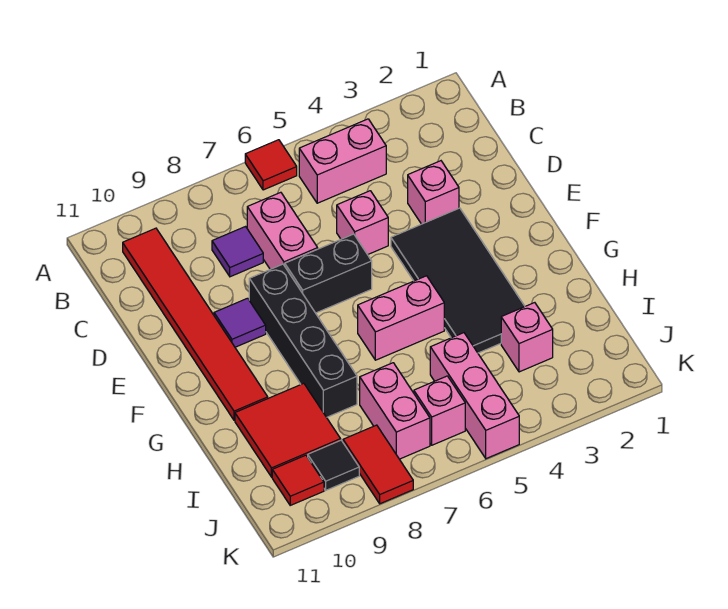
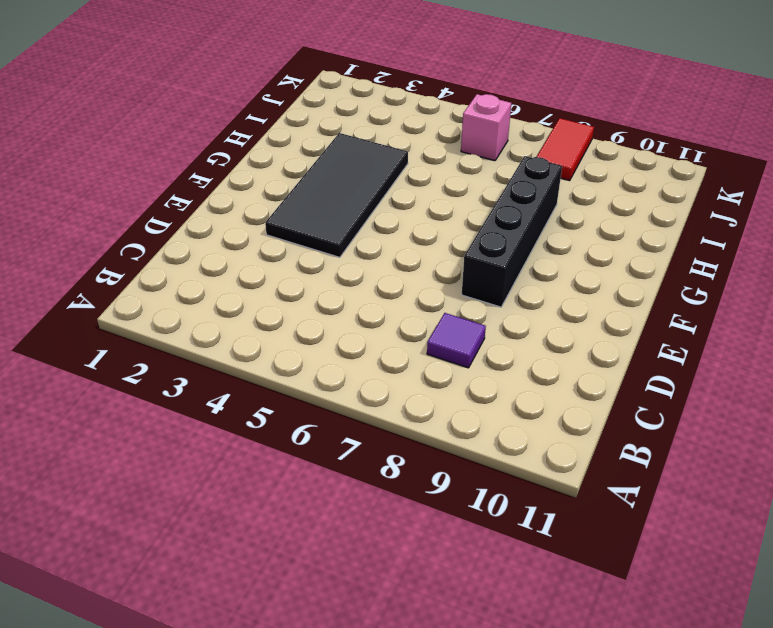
none -> red 1x1 tile [245,140,297,190]
none -> pink 1x2 brick [299,119,386,203]
none -> red 1x6 tile [123,228,268,420]

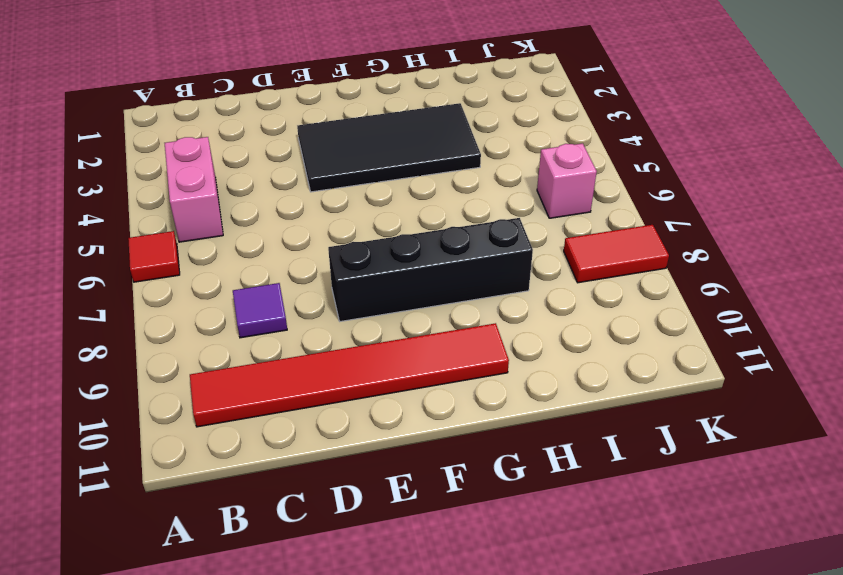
none -> pink 1x2 brick [247,192,318,269]
none -> pink 1x1 brick [408,161,459,224]
none -> pink 1x1 brick [337,191,388,255]

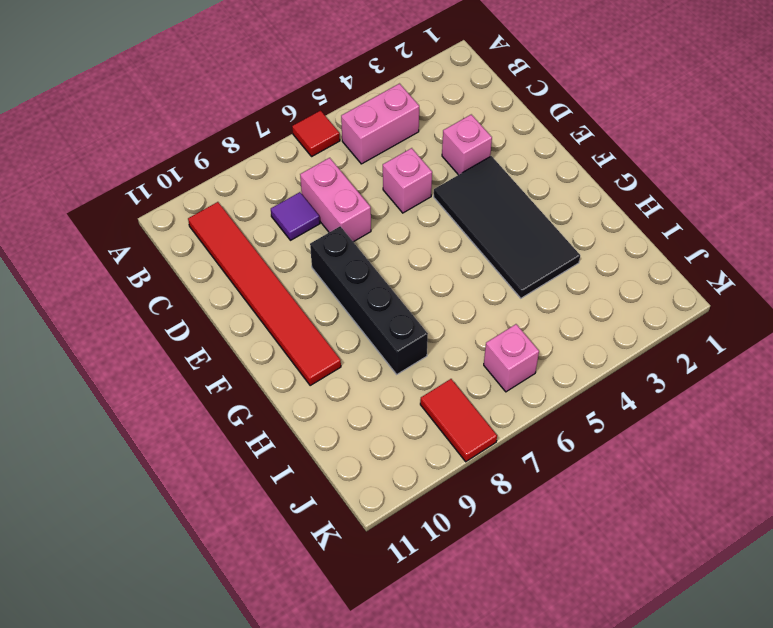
none -> black 1x2 brick [285,234,372,313]
none -> purple 1x1 tile [214,298,266,347]
none -> pink 1x2 brick [358,276,444,360]

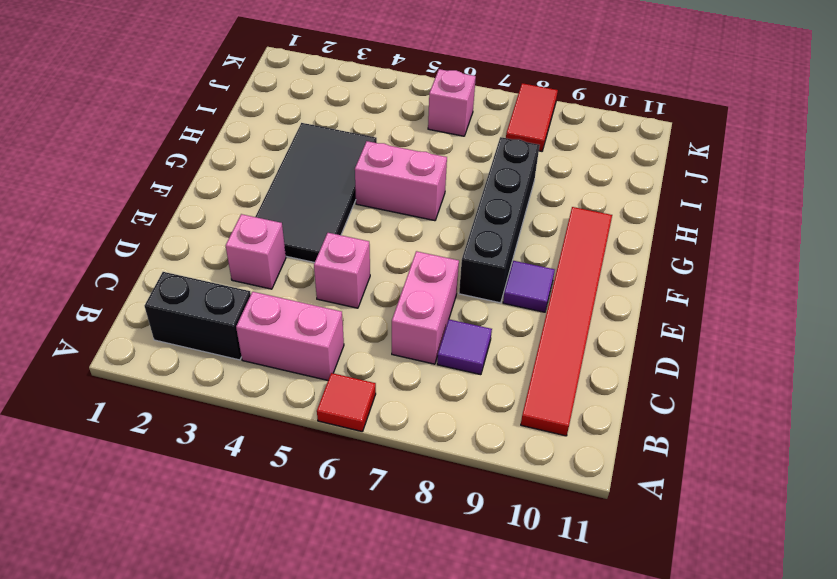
black 1x2 brick [144,272,251,360] -> black 1x2 brick moved to [285,234,372,313]
none -> red 2x2 tile [235,383,341,477]
none -> pink 1x1 brick [501,303,553,372]
none -> pink 1x3 brick [430,333,519,459]

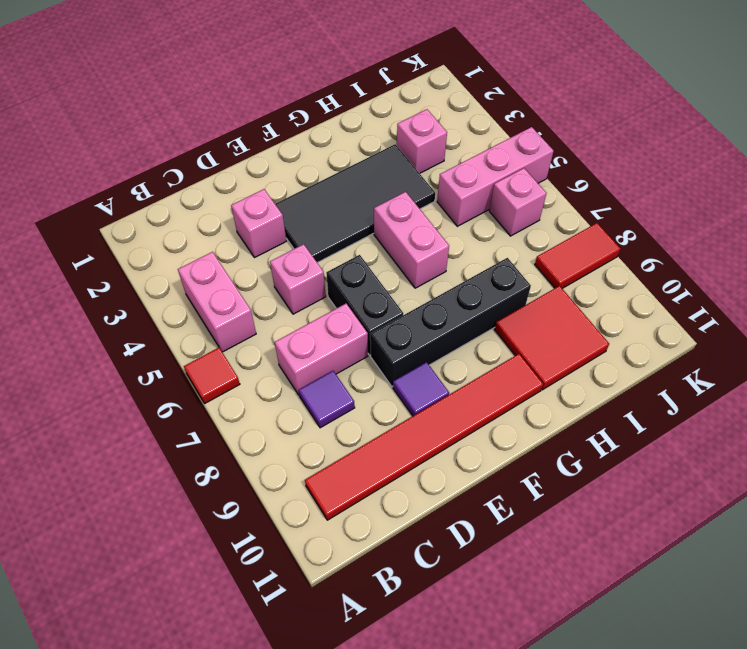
none -> pink 1x2 brick [360,363,430,459]
none -> black 1x1 tile [308,440,359,490]
none -> red 1x1 tile [272,455,324,505]

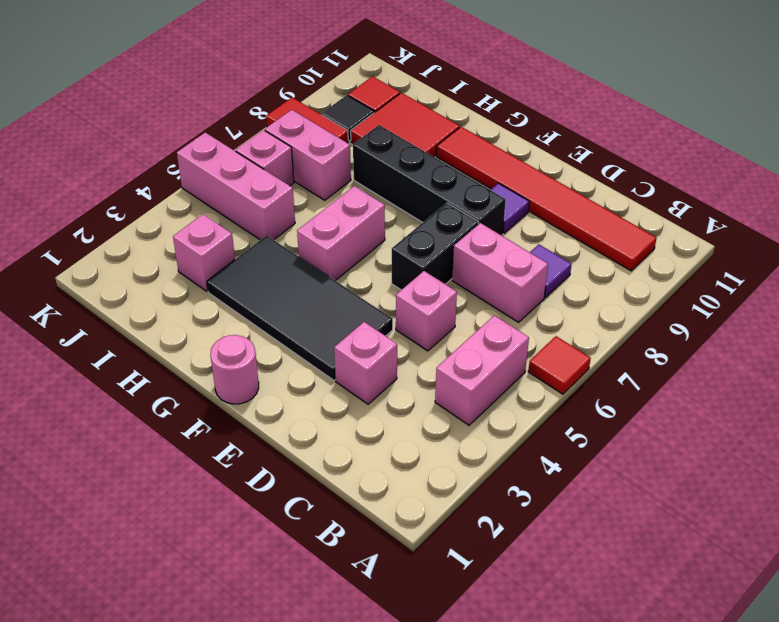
pink 1x1 round brick [210,335,259,404] -> none

